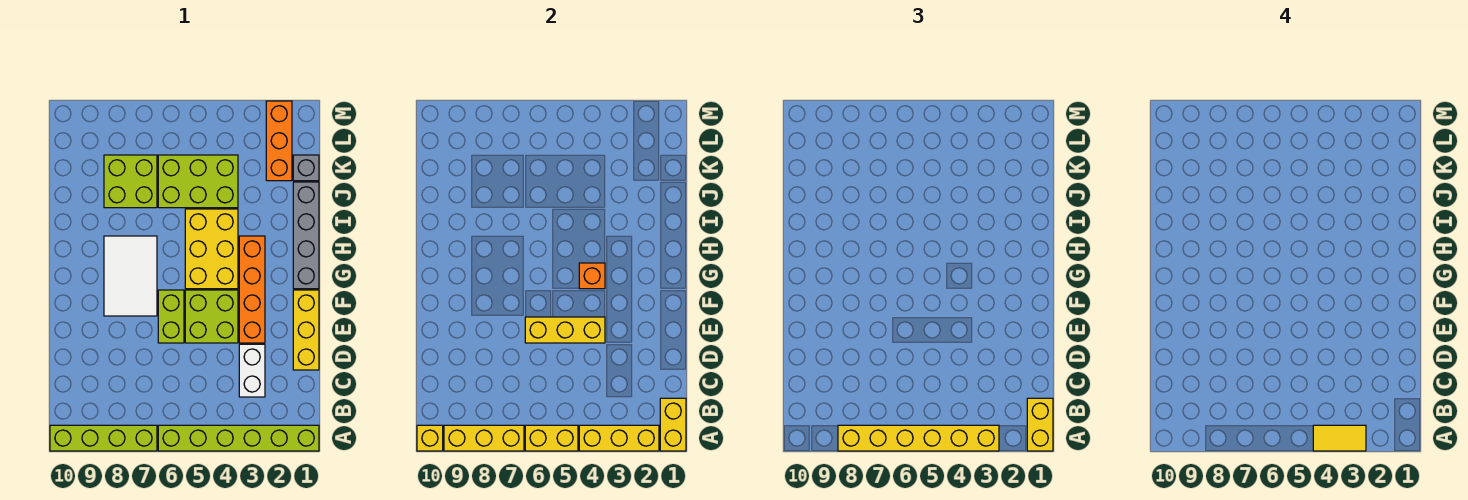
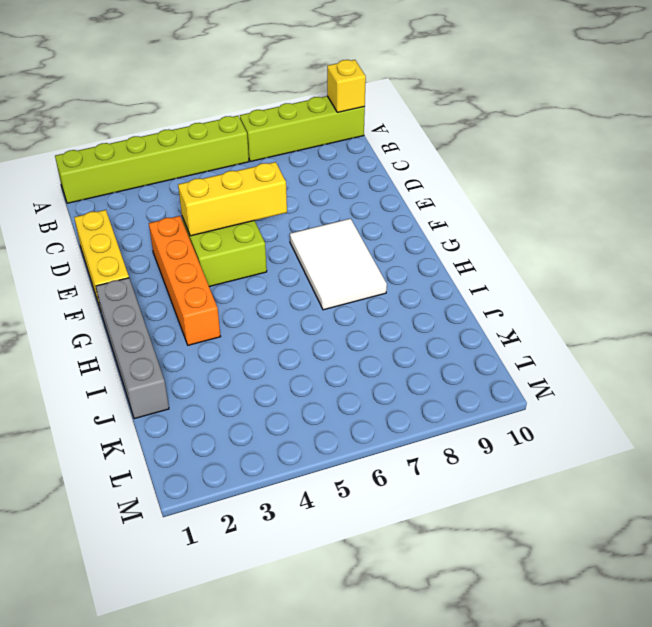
none -> white 1x2 brick [239,344,265,397]
none -> lime 1x2 brick [158,290,184,343]
none -> yellow 2x3 brick [185,209,238,289]

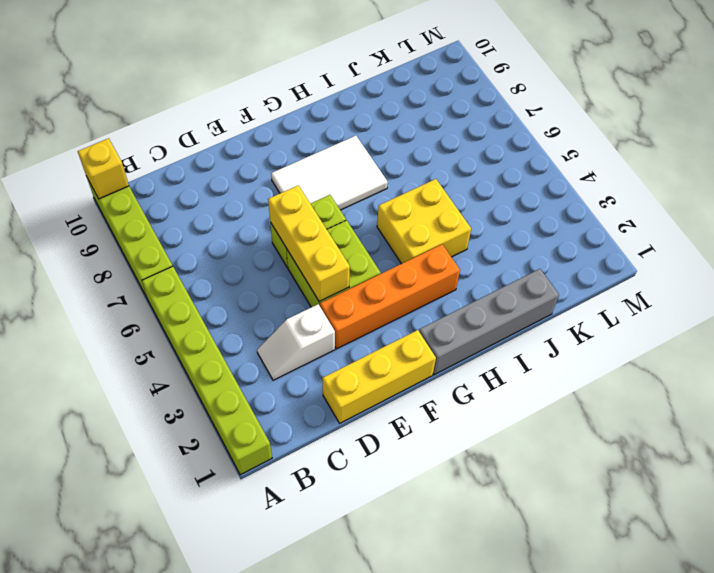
white 1x2 slope [257,304,335,380] -> white 1x2 brick [239,344,265,397]
yellow 2x2 brick [377,179,471,264] -> yellow 2x3 brick [185,209,238,289]
none -> lime 2x3 brick [158,155,238,208]
none -> lime 2x2 brick [104,155,157,208]
none -> grey 1x1 brick [293,155,319,181]

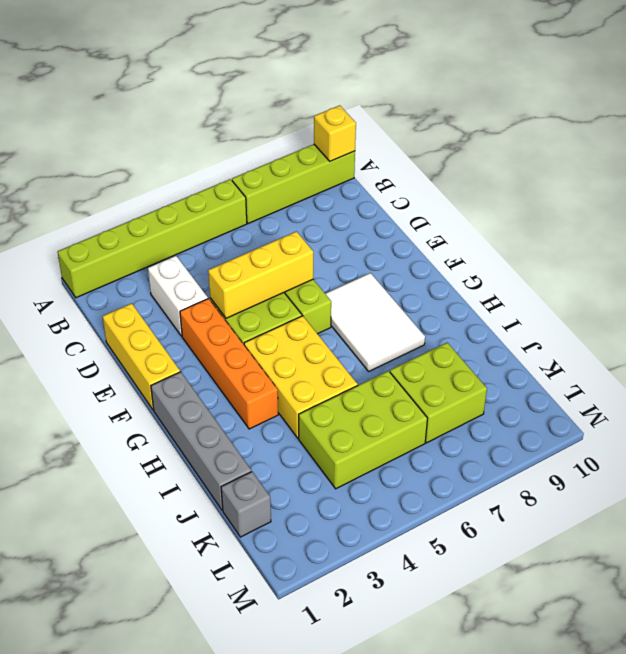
none -> orange 1x3 brick [266,101,292,181]
none -> yellow 1x2 brick [660,398,686,451]
none -> yellow 1x3 brick [579,425,659,451]

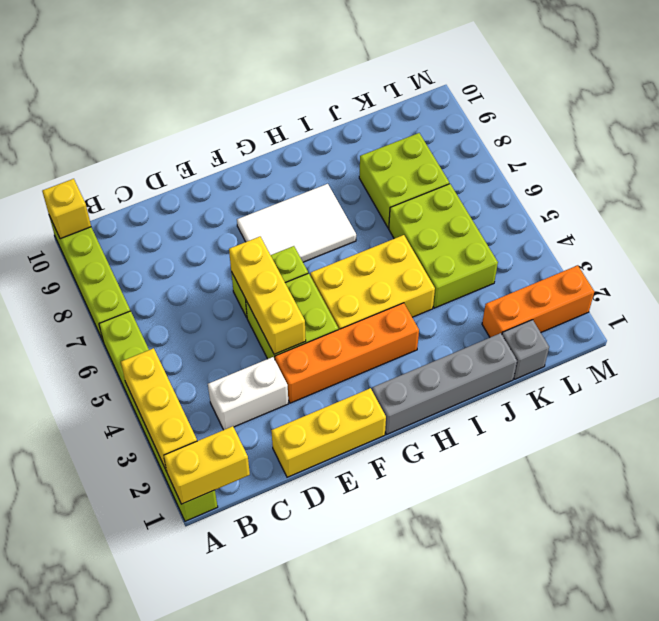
none -> yellow 1x2 brick [525,425,578,451]
none -> yellow 1x3 brick [444,425,524,451]
none -> orange 1x1 brick [579,263,605,289]

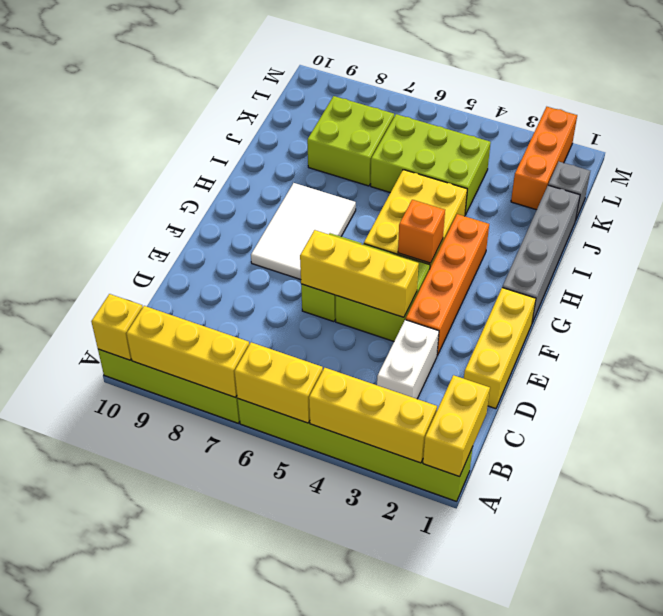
none -> yellow 1x2 brick [1027,398,1053,451]
none -> yellow 1x6 brick [838,425,999,451]
none -> yellow 1x2 tile [1313,425,1366,451]

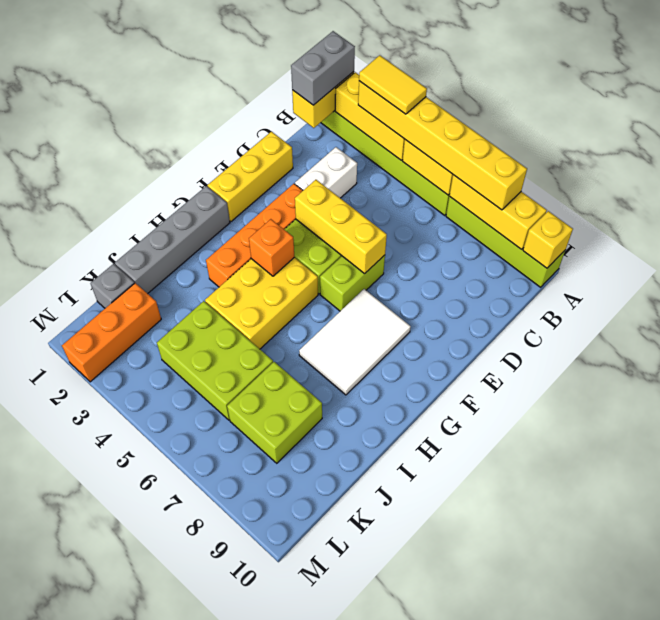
grey 1x2 brick [291,31,355,105] -> yellow 1x2 brick [1027,398,1053,451]

